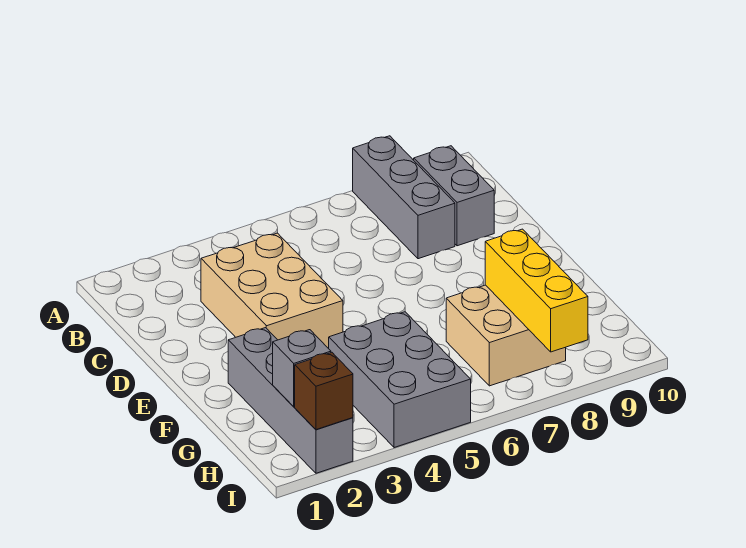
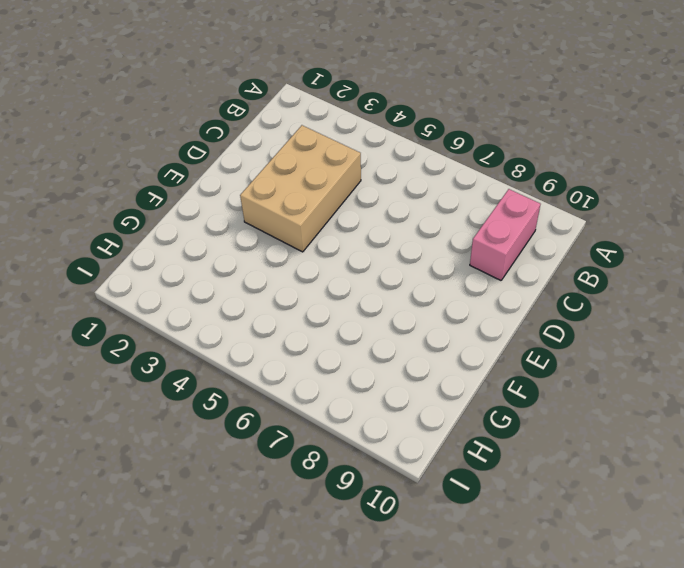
pink 1x2 brick [470,189,541,280] -> grey 1x2 brick [414,146,494,246]
none -> grey 1x3 brick [353,136,455,259]
none -> grey 1x4 brick [228,328,353,473]

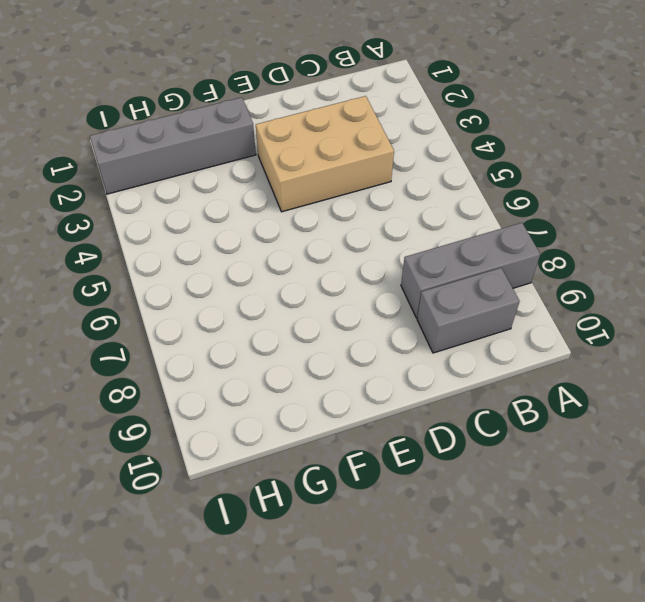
none -> grey 2x3 brick [328,312,471,448]
none -> tan 2x2 brick [446,285,566,386]

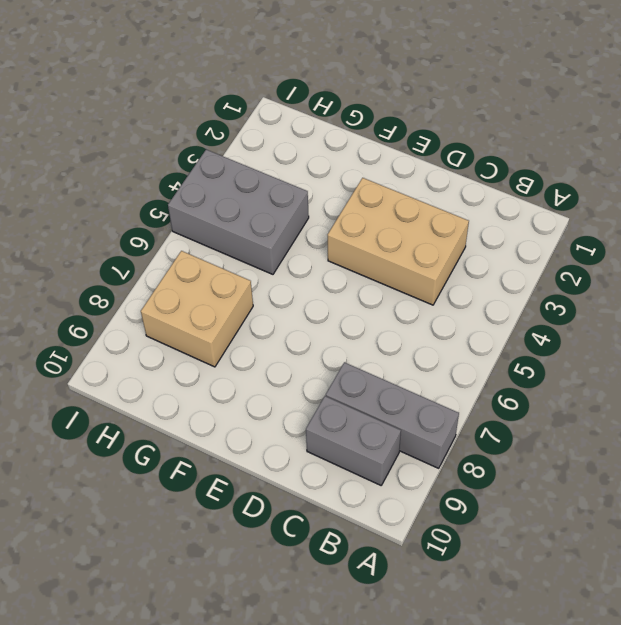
none -> grey 1x4 brick [228,328,353,473]
none -> yellow 1x3 brick [485,229,588,352]

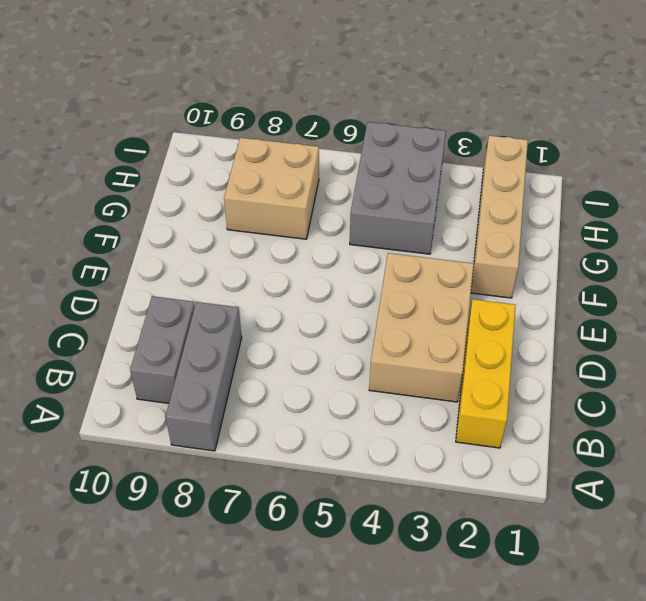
yellow 1x3 brick [456,299,516,448] -> yellow 1x3 brick moved to [485,229,588,352]
tan 1x4 brick [471,136,528,298] -> grey 1x4 brick [228,328,353,473]
none -> grey 1x1 brick [273,330,331,407]
none -> brown 1x1 brick [295,353,353,430]

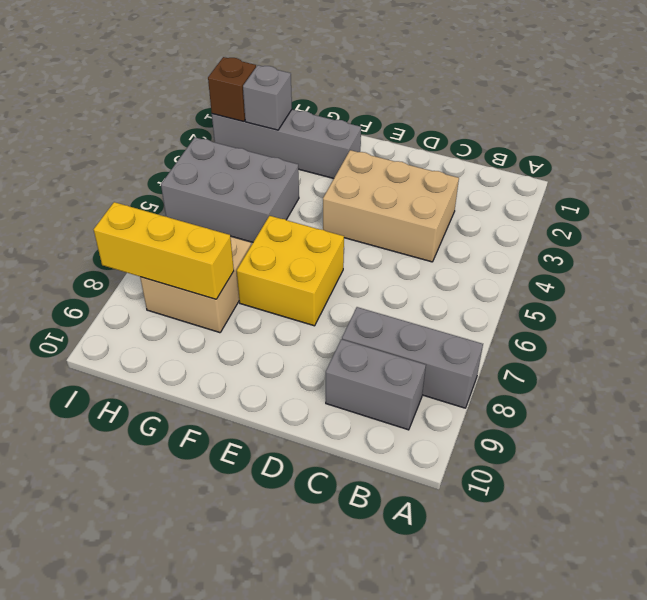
yellow 2x2 brick [237,216,344,326] -> none

